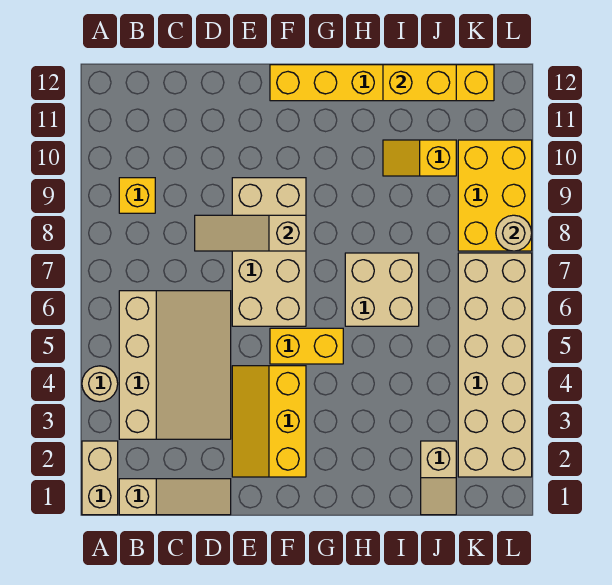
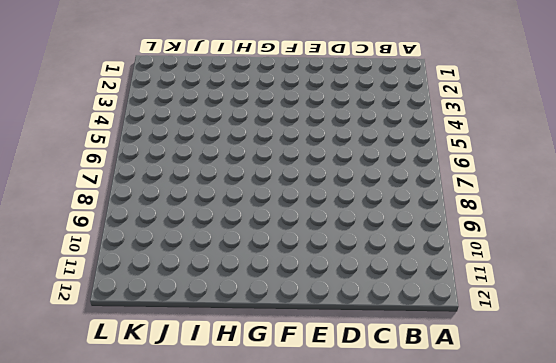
none -> tan 1x2 brick [82,441,118,515]
none -> tan 1x1 round brick [82,366,118,402]
none -> tan 1x3 slope [119,479,231,515]

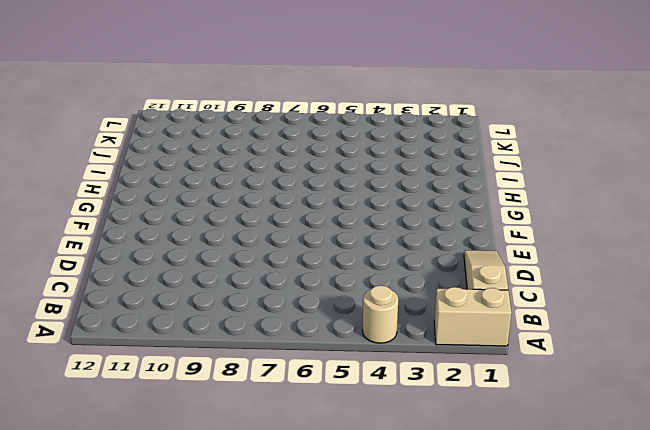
none -> tan 3x4 slope [119,291,231,439]
none -> yellow 1x1 brick [119,178,155,213]
none -> yellow 2x3 slope [232,366,306,477]

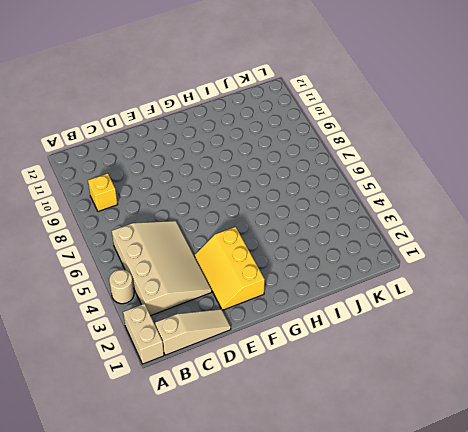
none -> tan 2x4 brick [232,178,306,326]
none -> yellow 1x2 brick [270,328,343,364]
none -> yellow 1x6 brick [270,65,494,101]

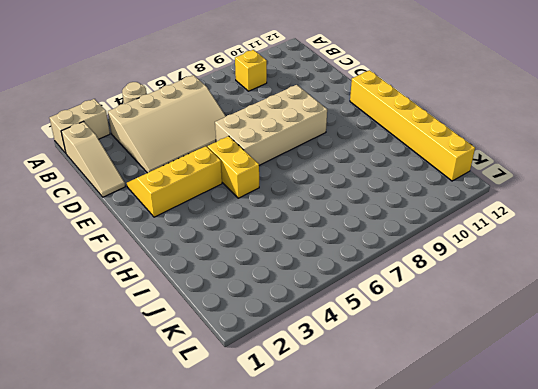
none -> tan 2x2 brick [345,253,419,326]
none -> yellow 1x2 slope [383,140,456,176]
none -> tan 1x2 slope [421,441,456,515]

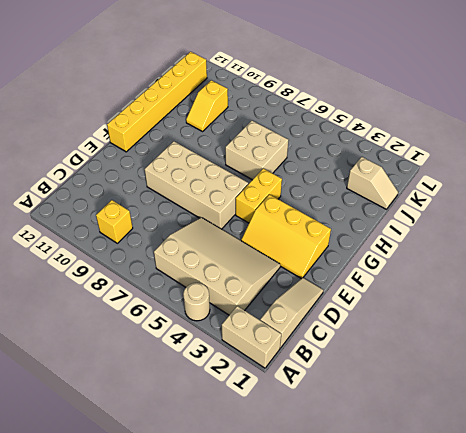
none -> tan 2x6 brick [458,253,532,477]
none -> yellow 2x3 brick [458,140,532,251]
none -> tan 1x3 slope [195,215,306,251]

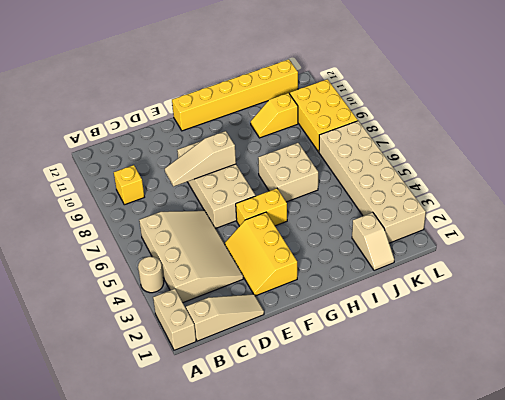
none -> yellow 1x2 brick [383,65,456,101]
none -> tan 1x1 round brick [496,215,532,251]

